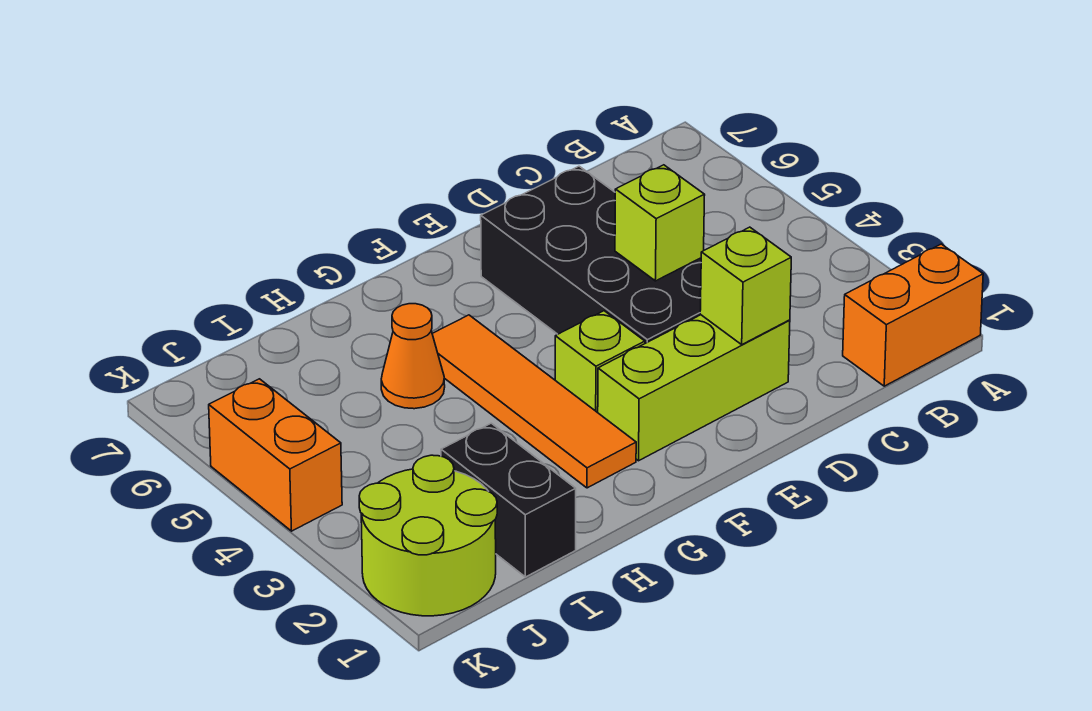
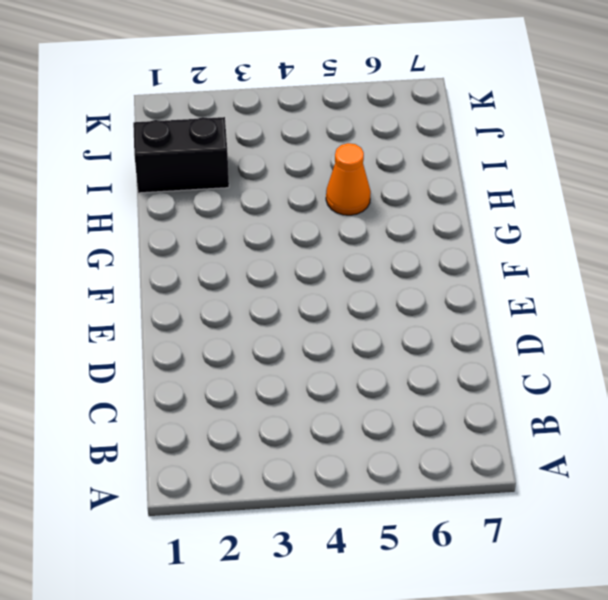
none -> orange 1x2 brick [843,244,983,386]
none -> lime 1x3 brick [598,315,790,461]

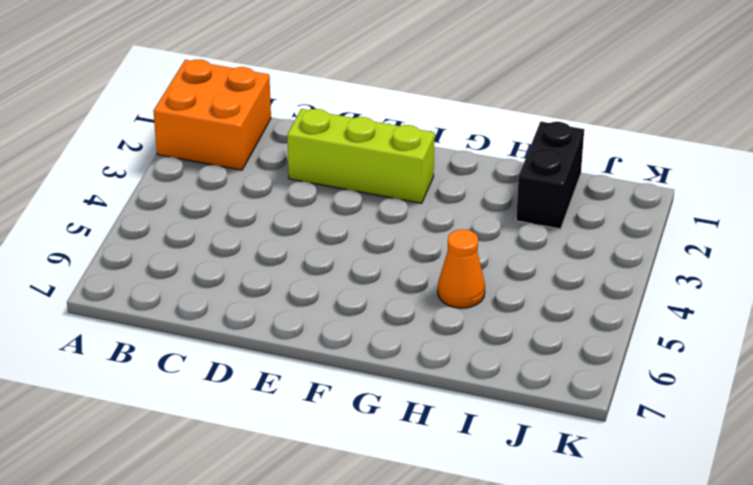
orange 2x2 brick [154,59,271,170] -> orange 1x2 brick [843,244,983,386]
none -> black 2x4 brick [481,166,701,343]
none -> lime 1x1 brick [555,311,645,413]

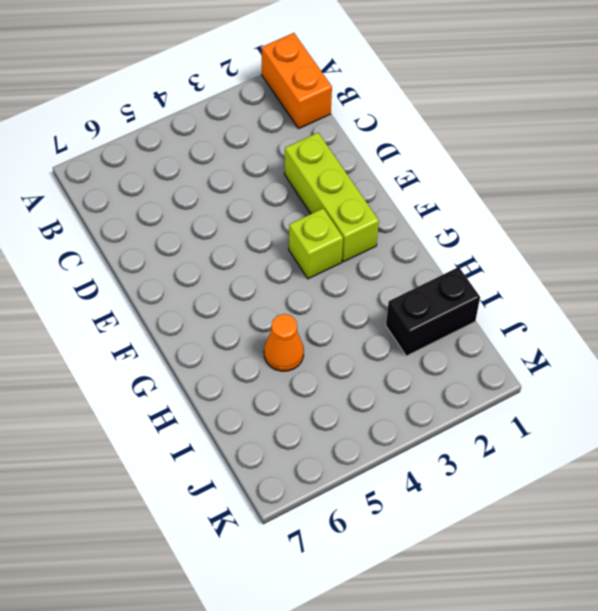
none -> black 2x4 brick [481,166,701,343]
none -> orange 1x4 tile [432,315,636,488]

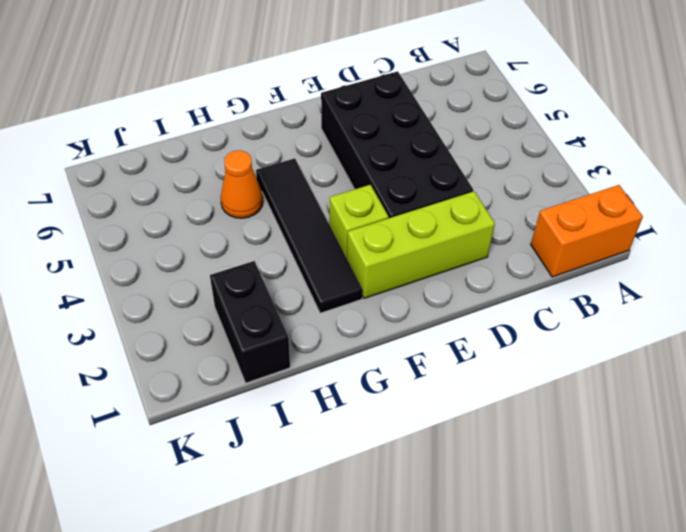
black 1x4 tile [256,158,362,313] -> orange 1x4 tile [432,315,636,488]
none -> lime 2x2 round brick [359,455,497,616]
none -> orange 1x2 brick [209,379,342,531]

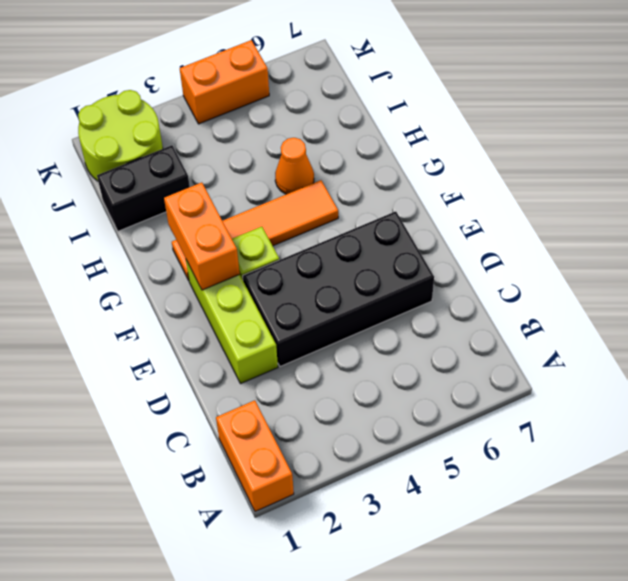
orange 1x2 brick [164,182,240,290] -> none
none -> lime 1x1 brick [700,227,791,344]
none -> lime 1x1 brick [615,165,705,281]

